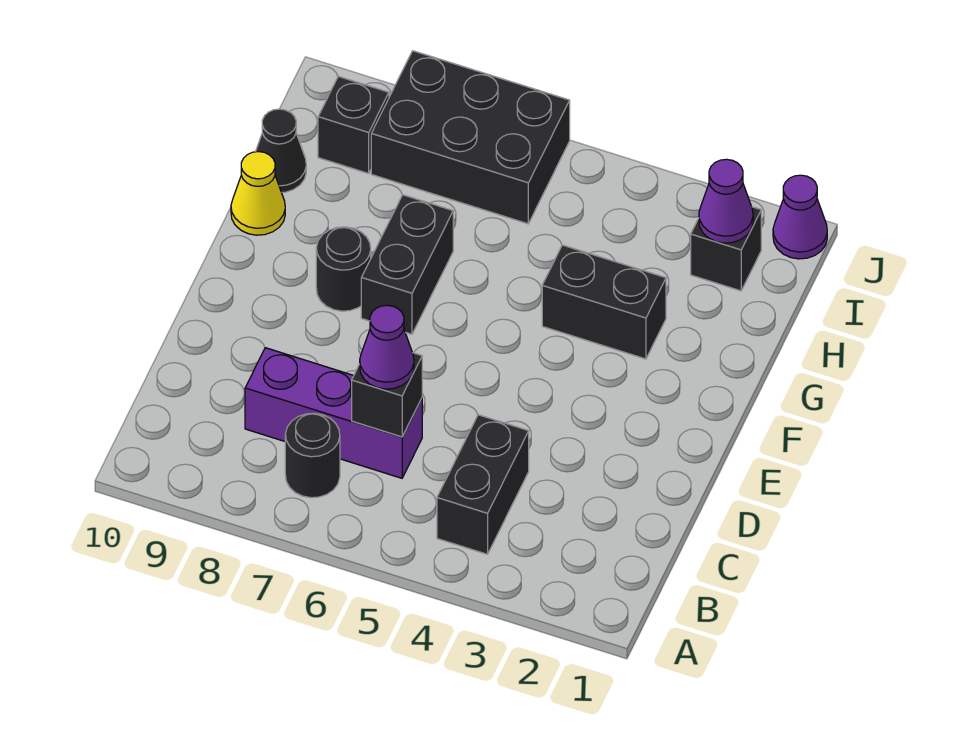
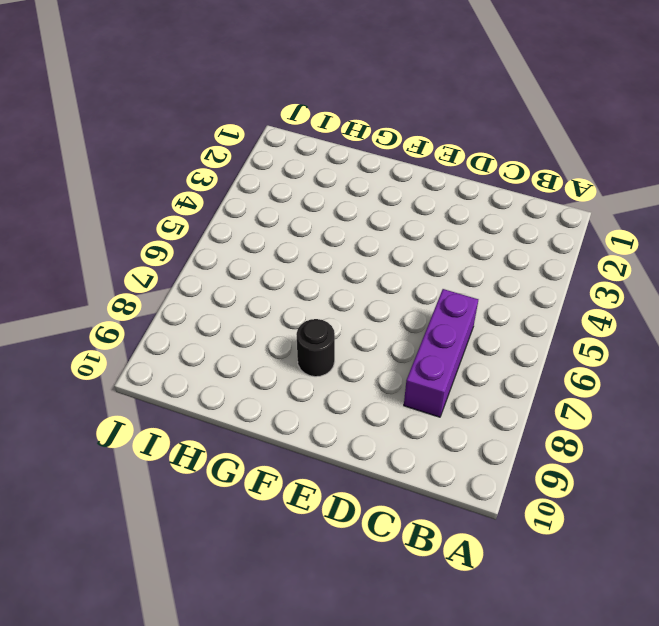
none -> black 1x2 brick [437,415,529,554]
none -> black 1x1 round brick [285,413,340,498]
none -> black 1x2 brick [361,195,453,334]

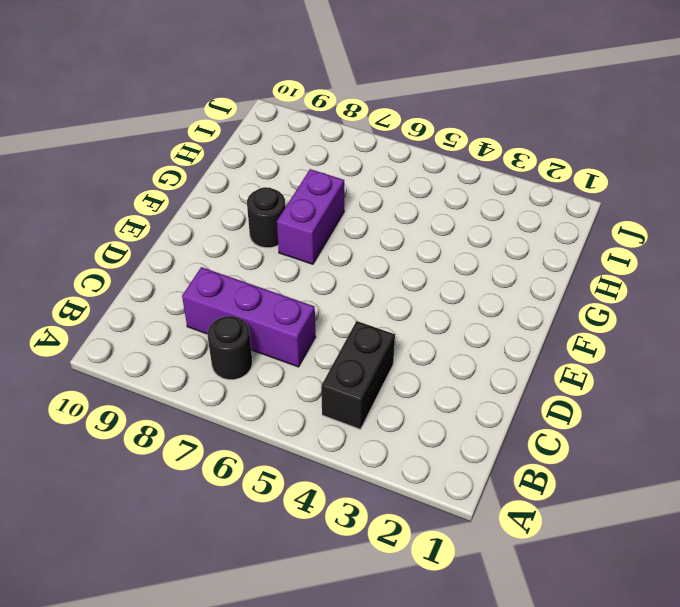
purple 1x2 brick [277,169,344,264] -> black 1x2 brick [361,195,453,334]
none -> black 1x2 brick [542,245,666,359]
none -> yellow 1x1 cone [231,152,285,235]
none -> black 1x1 cone [256,109,306,193]

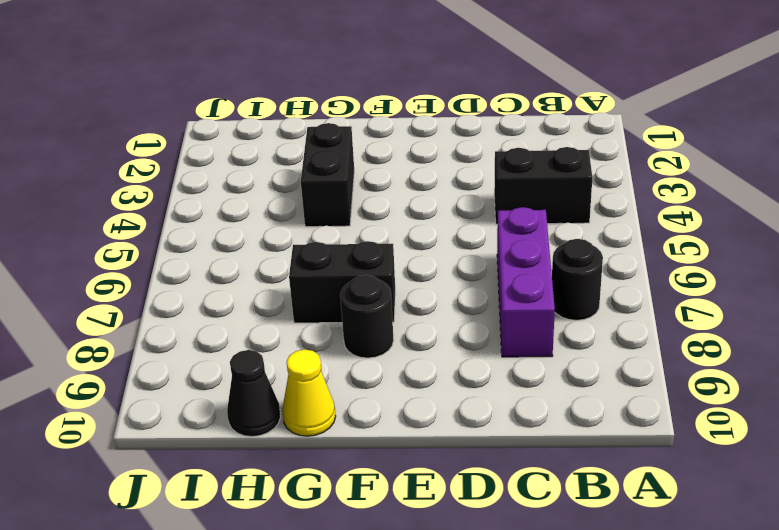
none -> black 1x1 brick [691,207,761,291]
none -> black 2x3 brick [371,51,570,224]
none -> black 1x1 brick [318,76,389,173]

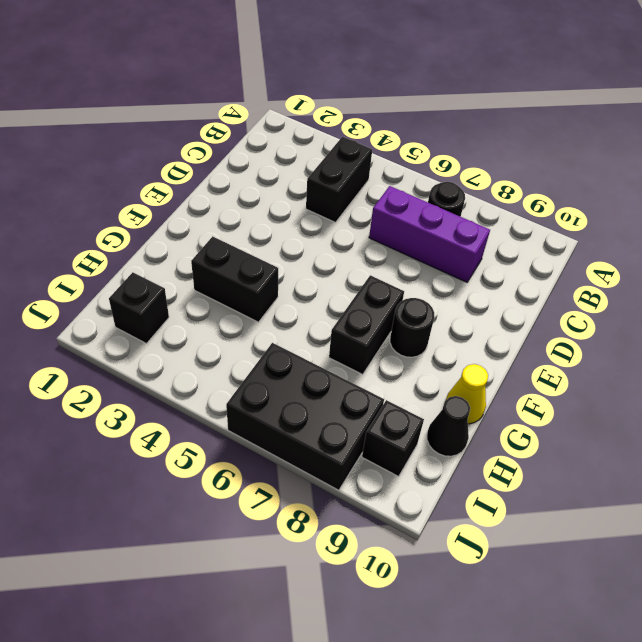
none -> purple 1x1 cone [773,175,827,259]
none -> black 1x1 brick [352,353,422,437]
none -> purple 1x1 cone [699,159,753,243]

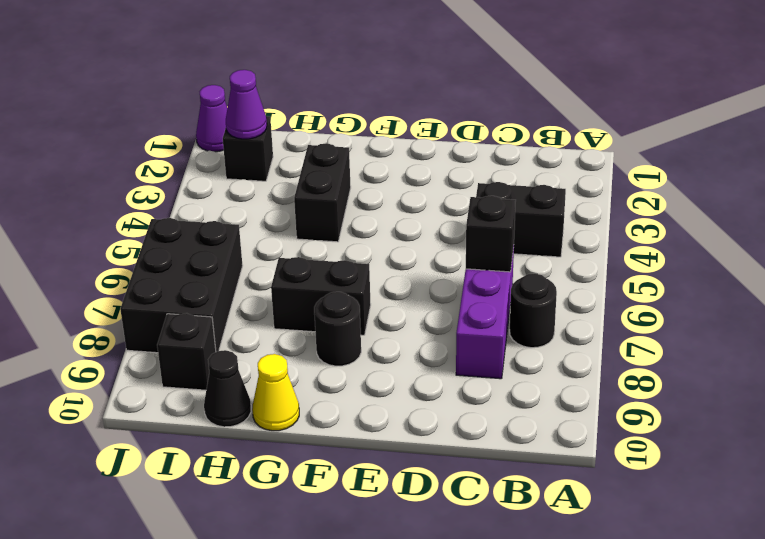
none -> purple 1x1 cone [360,305,414,389]

